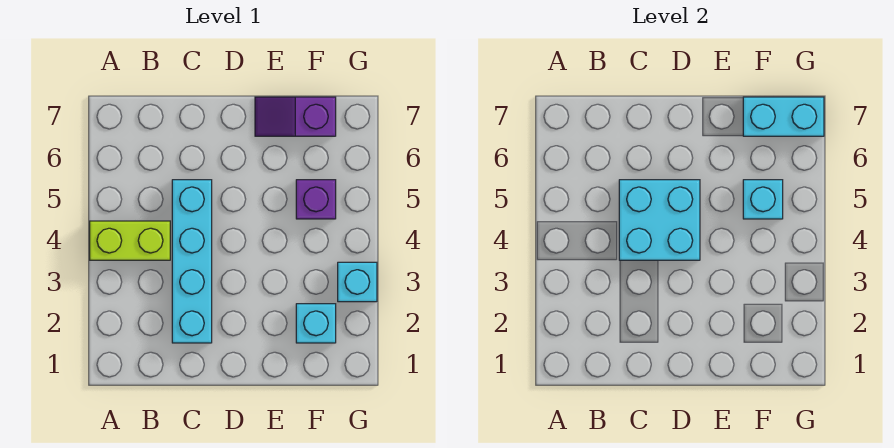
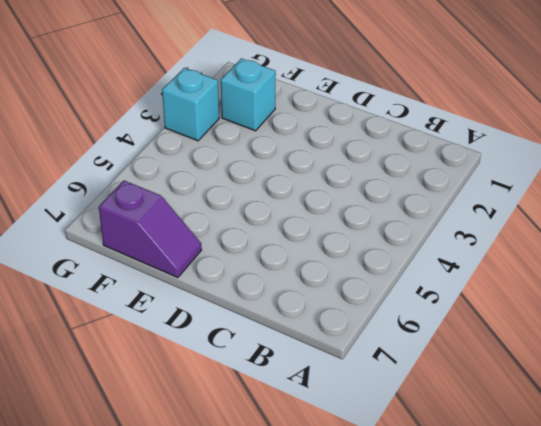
none -> lime 1x2 brick [90,221,170,260]
none -> cyan 1x4 brick [172,180,212,343]

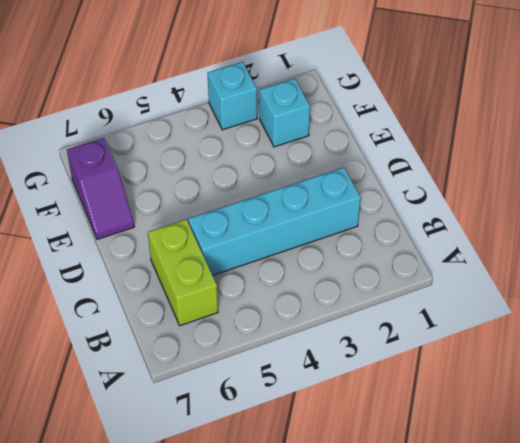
lime 1x2 brick [148,219,218,326] -> lime 1x2 brick moved to [90,221,170,260]
none -> purple 1x1 brick [296,180,336,219]
none -> cyan 2x2 brick [619,180,700,260]

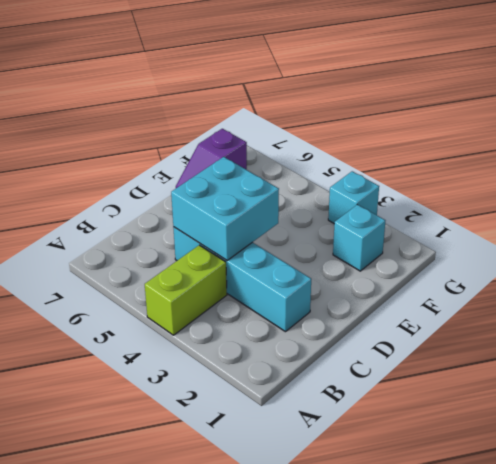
none -> purple 1x1 brick [296,180,336,219]
none -> cyan 1x1 brick [743,180,783,219]

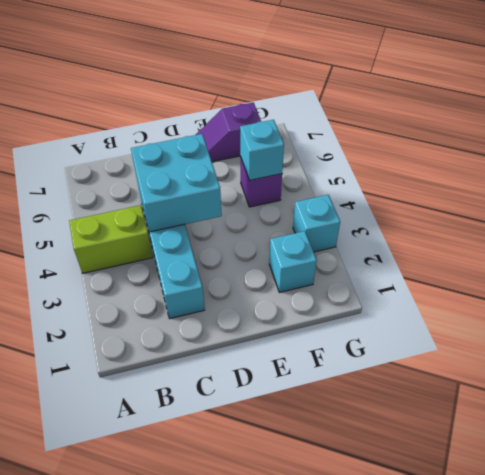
none -> cyan 1x2 brick [743,97,824,136]

